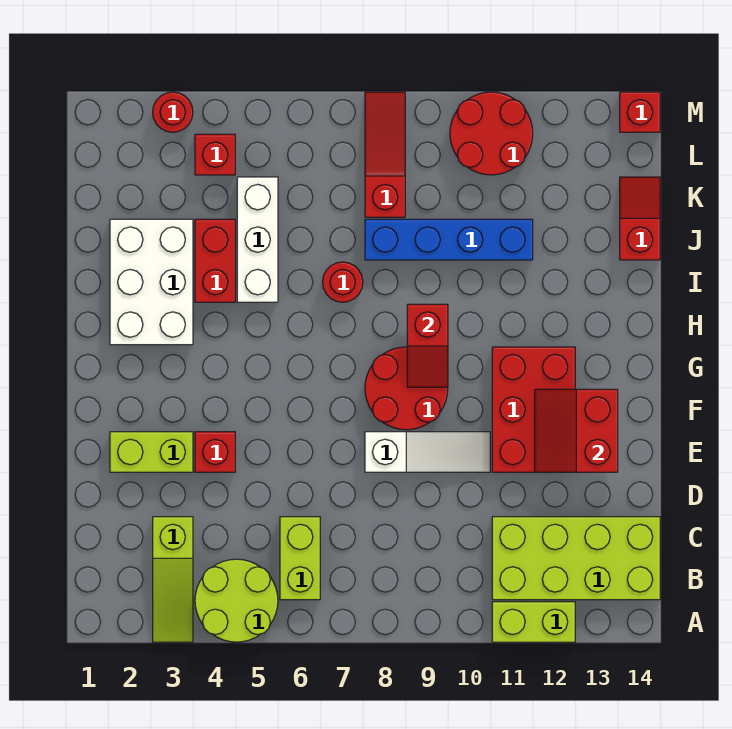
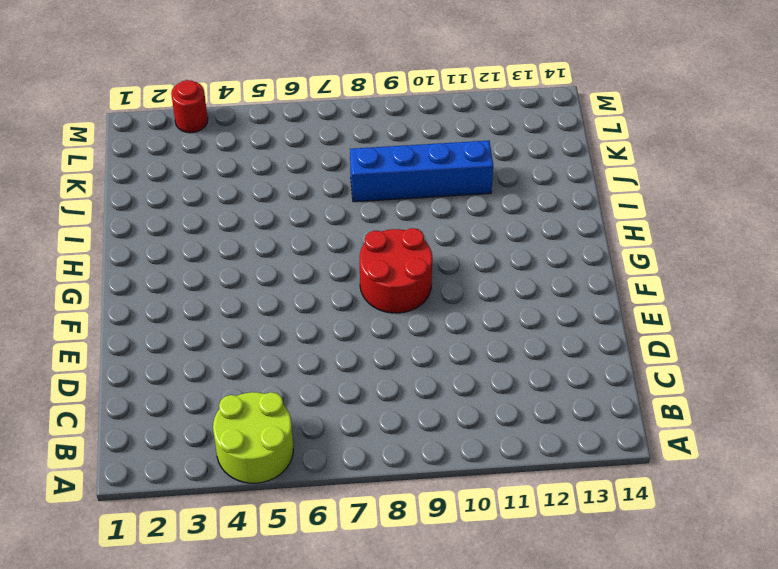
none -> lime 1x3 slope [153,517,193,642]
none -> lime 1x2 brick [492,602,575,642]
none -> lime 1x2 brick [280,517,320,600]

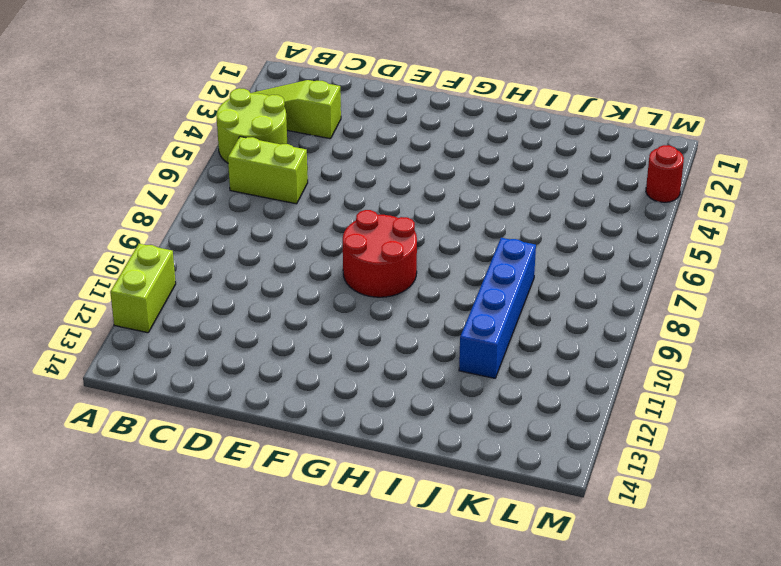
none -> lime 2x4 brick [492,517,660,600]
none -> lime 1x2 brick [110,432,193,472]
none -> red 1x1 brick [195,432,235,472]

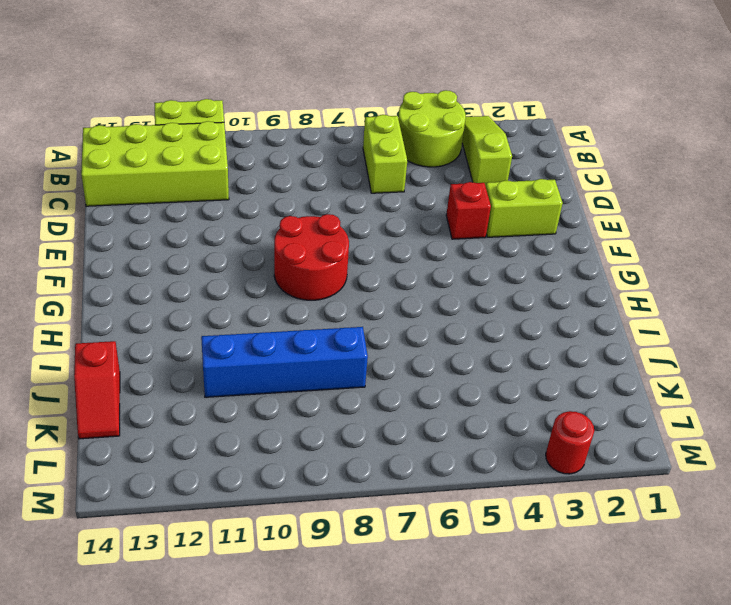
none -> white 1x3 slope [365,432,490,472]
none -> red 2x3 brick [492,347,575,472]
none -> white 2x3 brick [110,219,193,345]

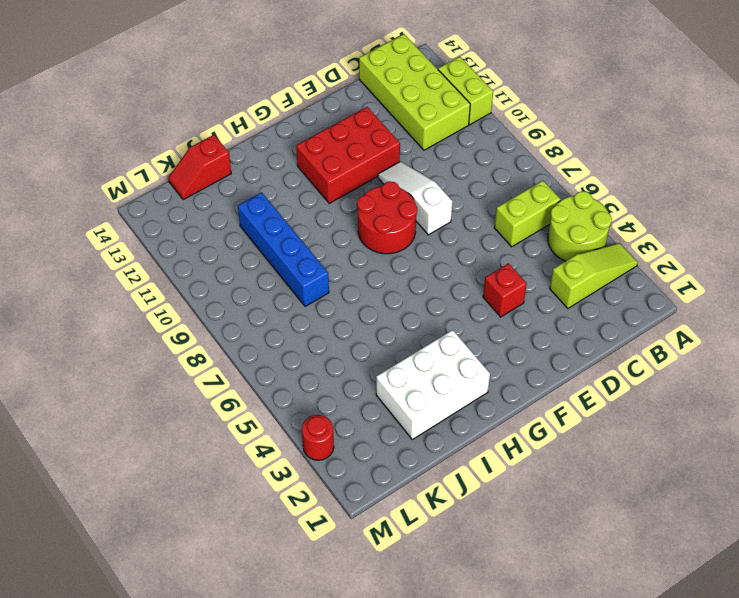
none -> lime 1x2 brick [110,432,193,472]
none -> red 1x2 brick [195,219,235,302]
none -> white 1x3 brick [237,177,278,302]

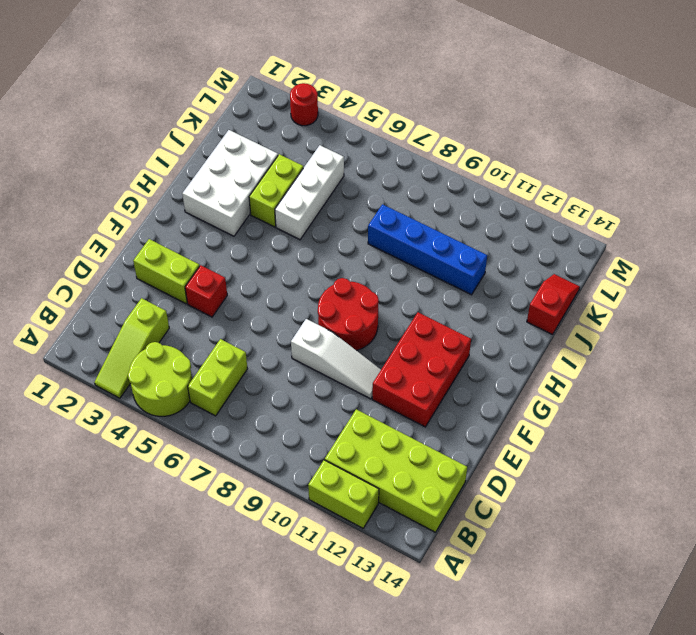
lime 1x2 brick [249,154,303,227] -> red 1x2 brick [195,219,235,302]
none -> red 1x1 round brick [323,262,363,302]
none -> red 1x3 slope [365,92,405,217]
none -> red 1x1 brick [195,134,235,175]

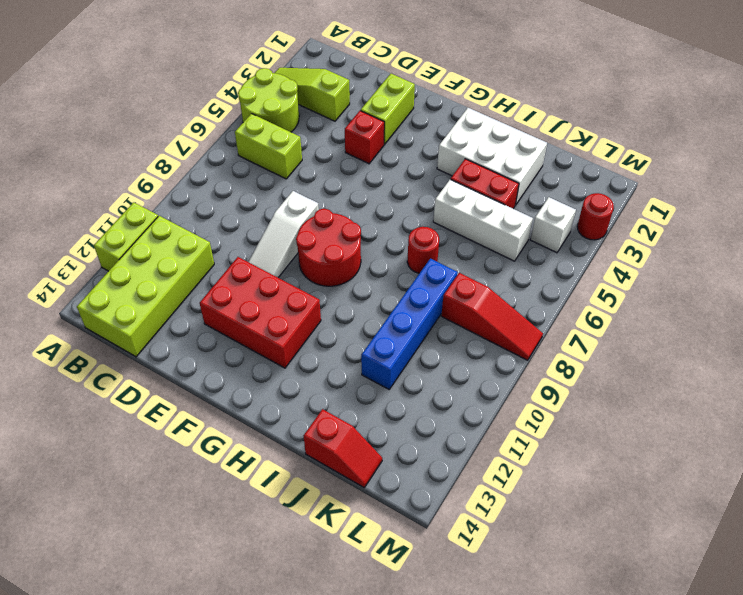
white 1x1 brick [530,197,576,253] -> red 1x1 brick [195,134,235,175]
none -> red 2x2 round brick [450,92,533,175]
none -> red 1x1 brick [620,92,660,132]
none -> red 2x2 slope [535,389,618,472]

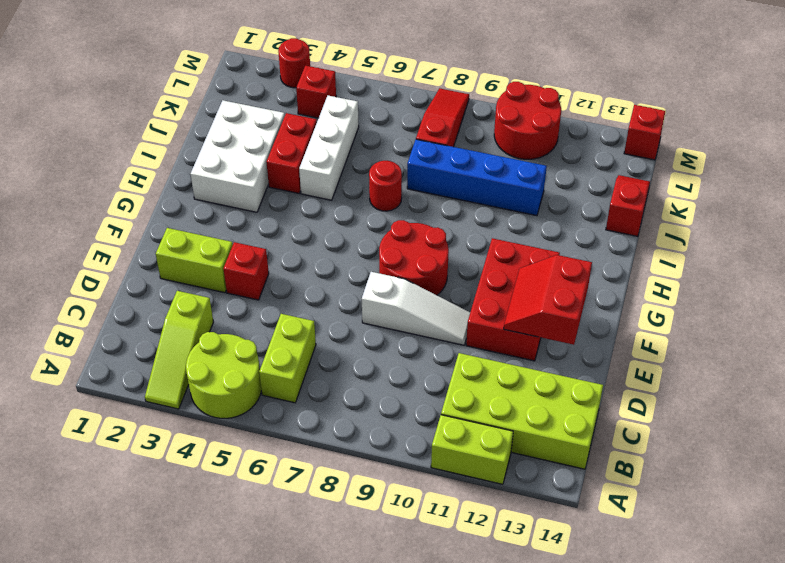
none -> red 1x2 slope [407,304,448,387]

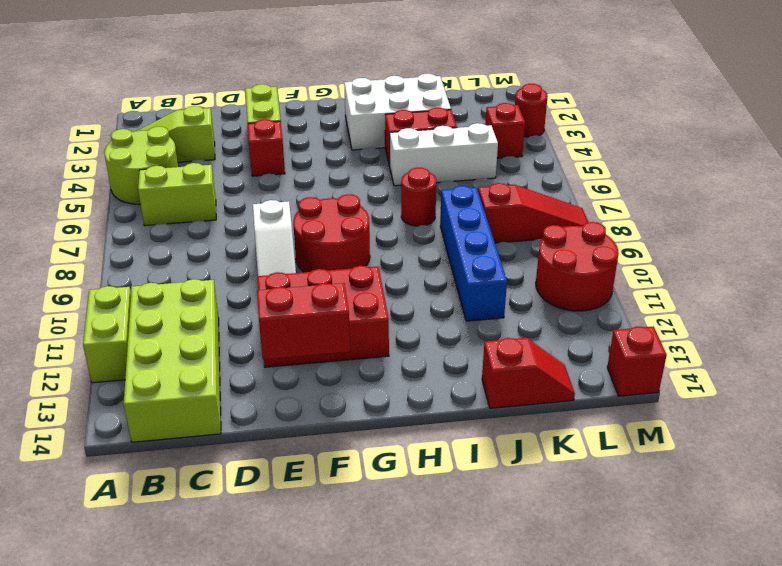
none -> red 1x2 slope [407,304,448,387]

